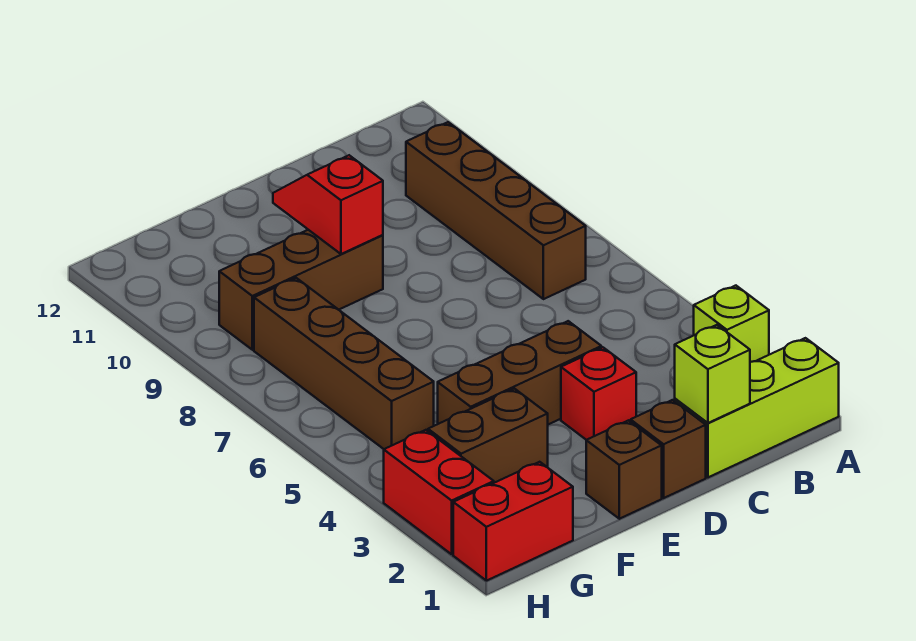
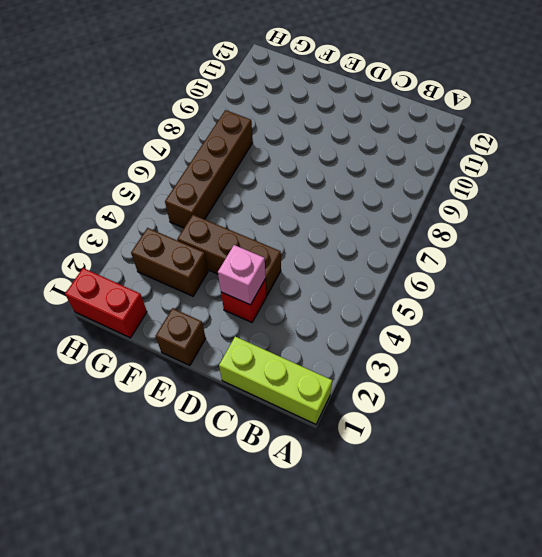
pink 1x1 brick [218,245,266,305] -> none
none -> lime 1x1 brick [694,286,769,362]
none -> brown 1x4 brick [406,122,586,299]
none -> brown 1x1 brick [631,400,706,498]

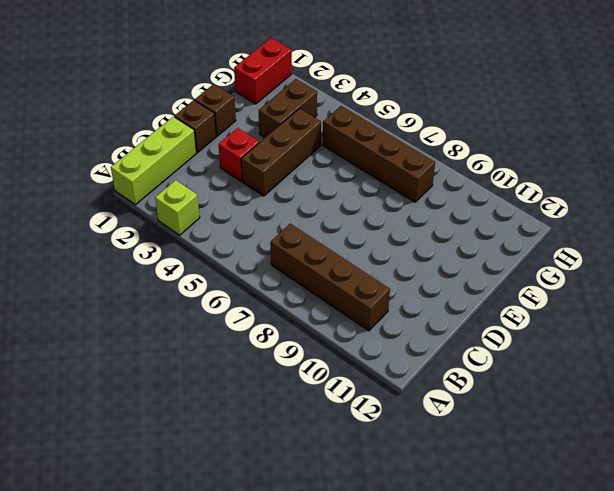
none -> brown 1x3 brick [219,230,383,350]
none -> red 1x2 brick [384,430,494,554]
none -> lime 1x1 brick [675,325,750,423]

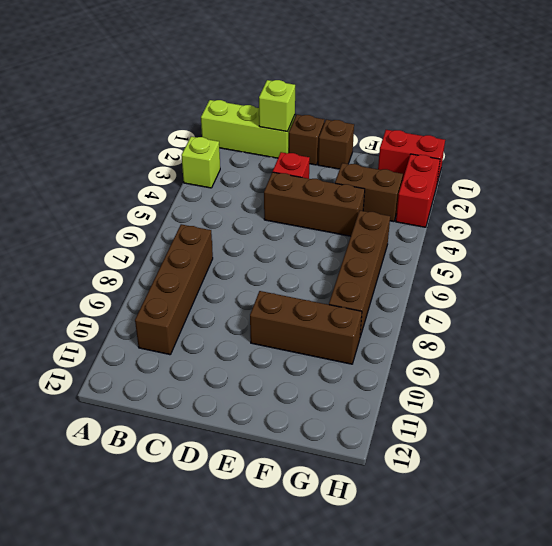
none -> red 1x2 slope [273,155,383,254]

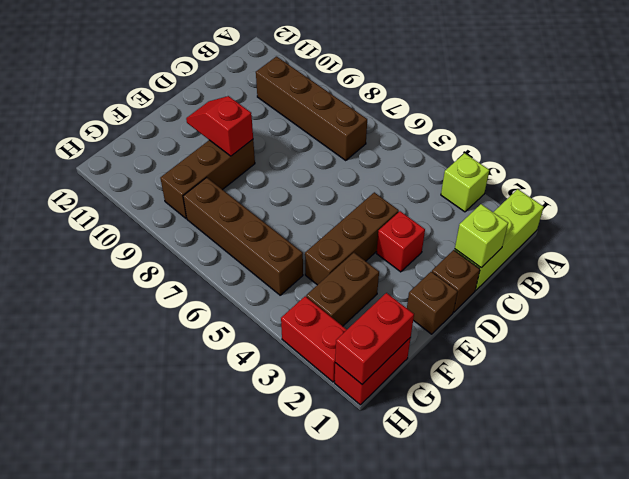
red 1x2 brick [335,293,414,384] -> none

